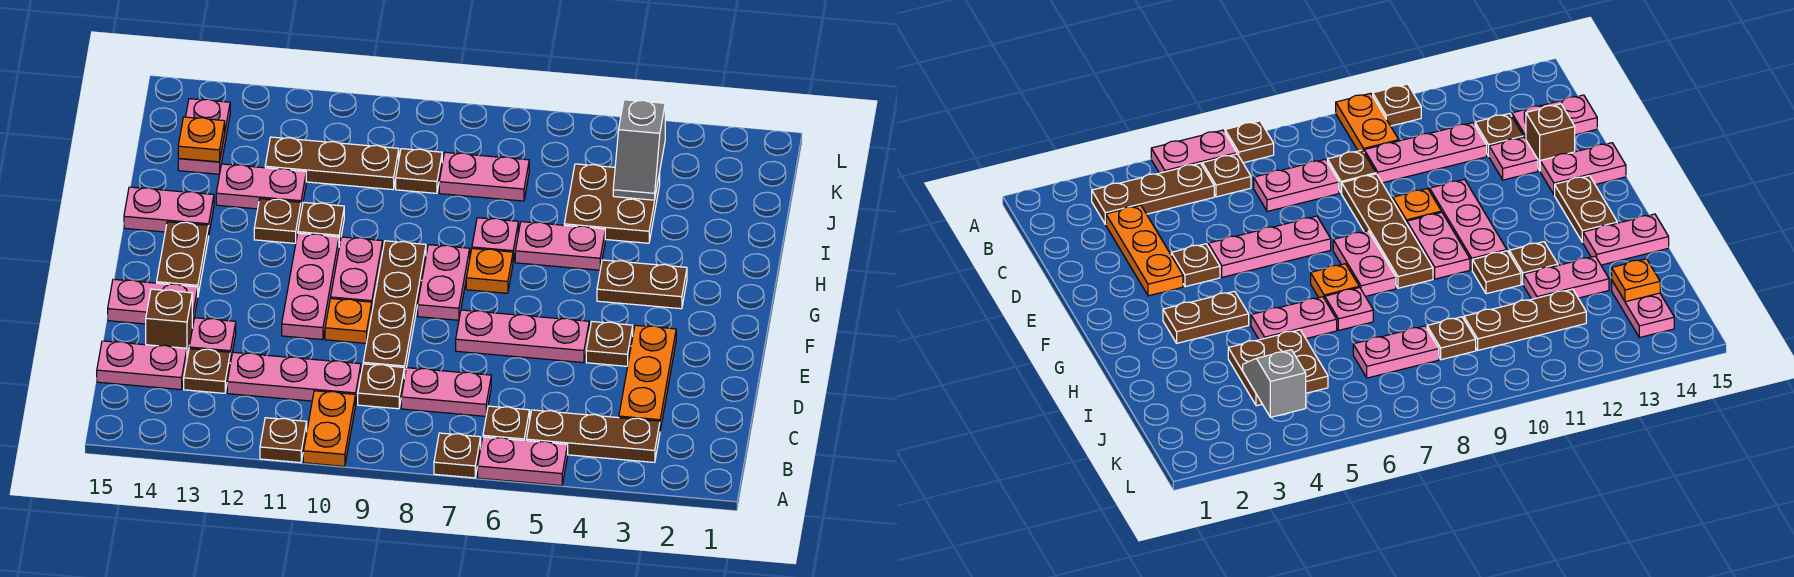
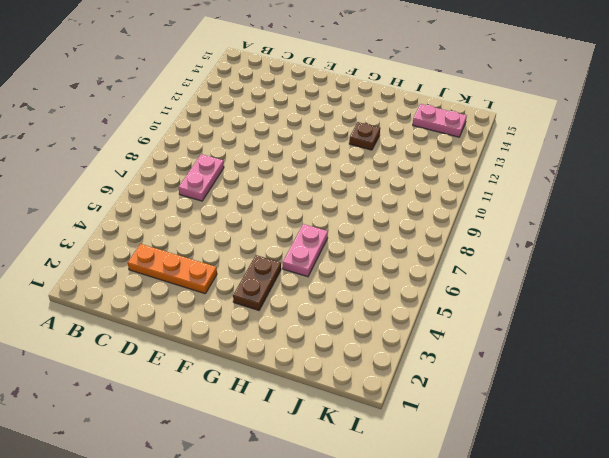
none -> pink 1x2 plate [478,437,568,486]
none -> brown 1x1 plate [434,433,481,478]
none -> orange 1x2 plate [303,391,355,466]
none -> brown 1x1 plate [260,418,307,463]

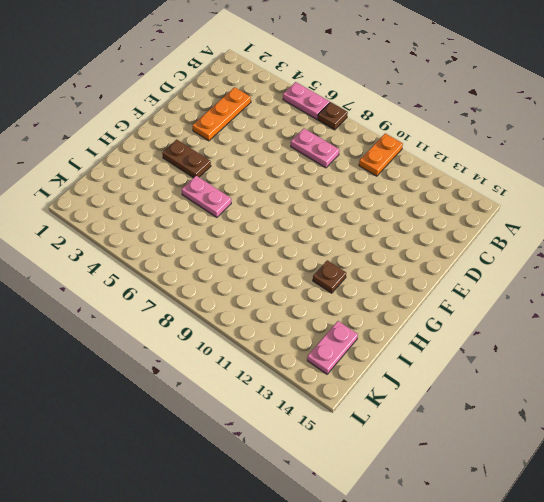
none -> brown 1x1 plate [260,418,307,463]
none -> brown 1x3 plate [526,410,660,462]
none -> brown 1x1 plate [483,406,530,441]
none -> brown 1x1 plate [358,364,404,409]

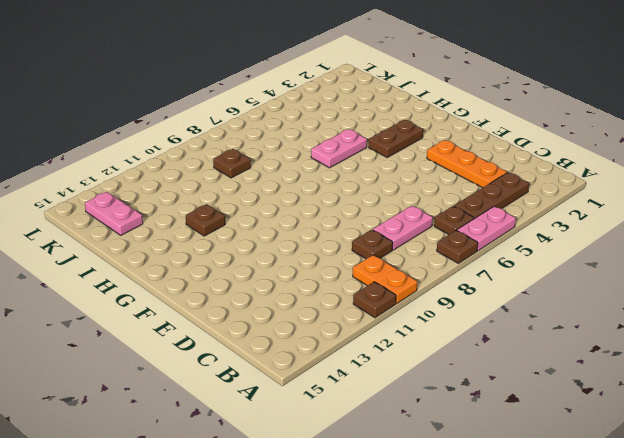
none -> pink 1x3 plate [227,352,361,405]
none -> brown 1x1 plate [184,349,230,393]
none -> pink 1x2 plate [97,341,187,390]
none -> brown 1x4 plate [363,241,426,378]

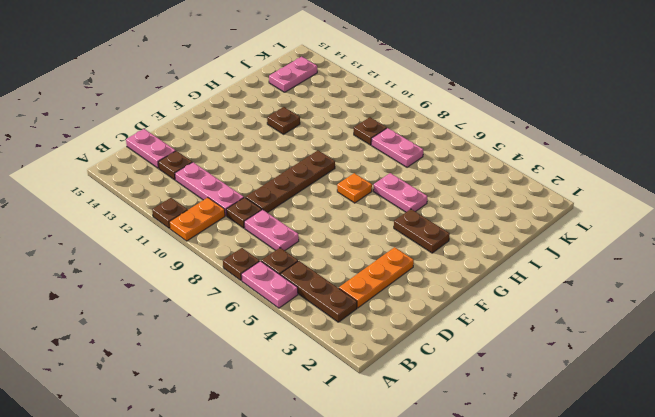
none -> pink 1x1 plate [189,318,236,362]
none -> brown 1x1 brick [146,289,192,357]
none -> brown 1x1 plate [586,322,633,366]
none -> pink 1x3 plate [456,310,589,363]

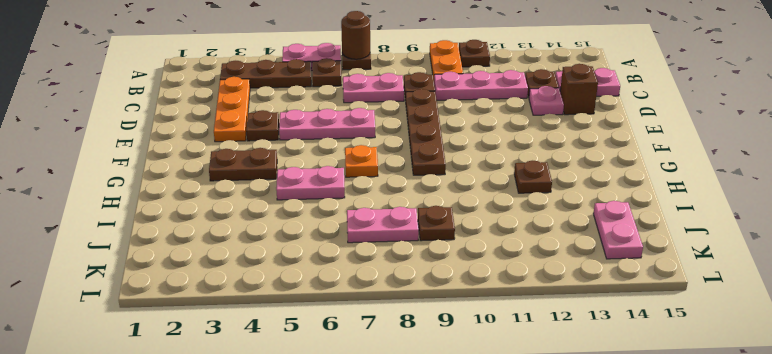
brown 1x1 round brick [341,11,370,59] -> none
none -> orange 1x1 plate [325,299,372,343]
none -> pink 1x3 plate [282,233,339,340]
none -> pink 1x2 plate [108,279,198,328]
none -> pink 1x2 plate [418,245,470,320]

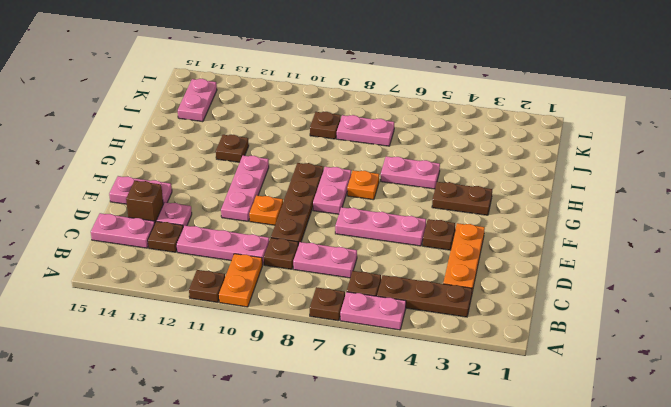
none -> pink 1x2 plate [331,237,383,310]
none -> brown 1x2 plate [157,222,209,294]
none -> pink 1x1 plate [472,218,518,261]
none -> brown 1x1 plate [298,202,344,246]

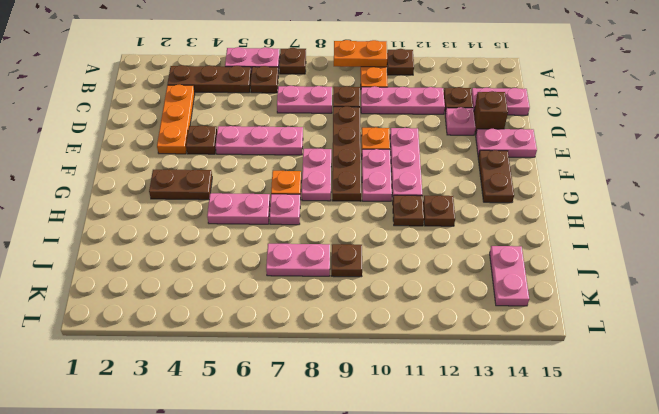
orange 1x2 plate [334,40,387,67] -> none
none -> pink 1x2 plate [124,187,214,232]
none -> brown 2x2 plate [564,164,660,243]
none -> pink 1x2 plate [216,164,306,211]
none -> brown 1x3 plate [265,137,399,190]

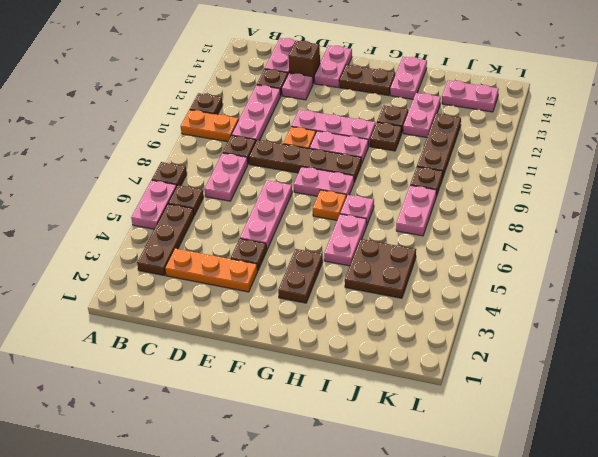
none -> grey 1x2 slope [613,100,665,200]
none -> orange 1x1 plate [178,117,225,162]

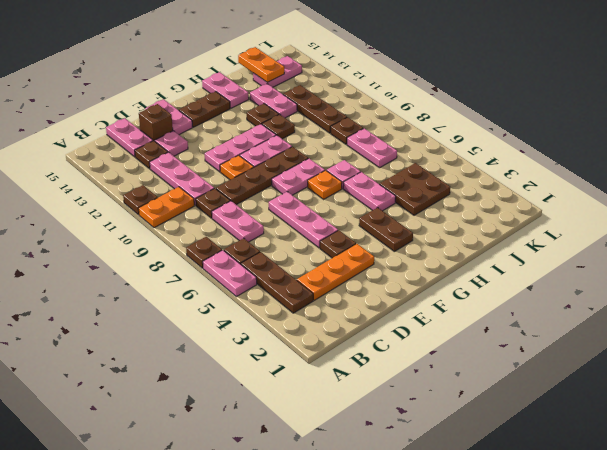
orange 1x2 plate [238,47,284,82] -> orange 1x1 plate [178,117,225,162]
none -> grey 1x2 slope [613,100,665,200]

